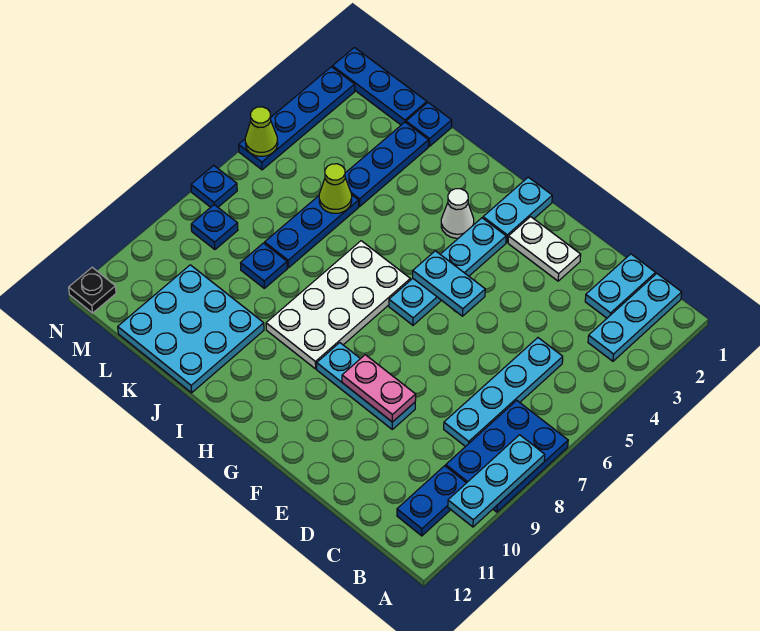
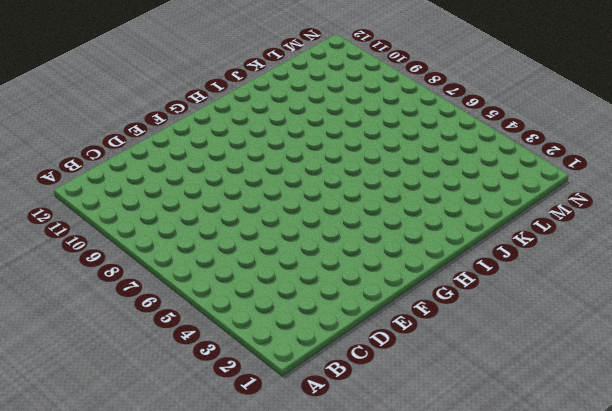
none -> blue 2x3 plate [446,400,568,512]
none -> cyan 1x3 plate [588,274,682,361]
none -> blue 1x2 plate [397,466,466,536]

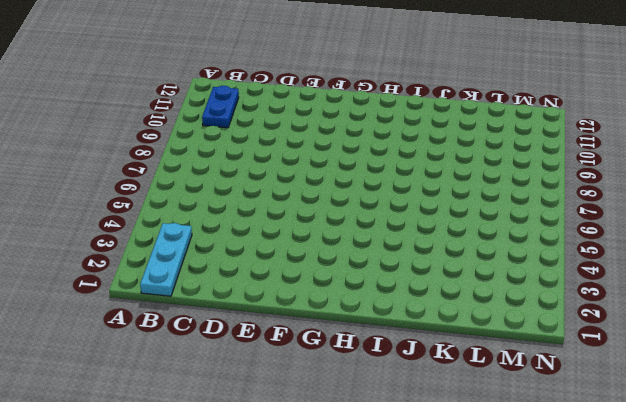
none -> blue 2x3 plate [446,400,568,512]
none -> cyan 1x2 plate [585,254,655,318]
none -> cyan 1x4 plate [444,338,563,447]

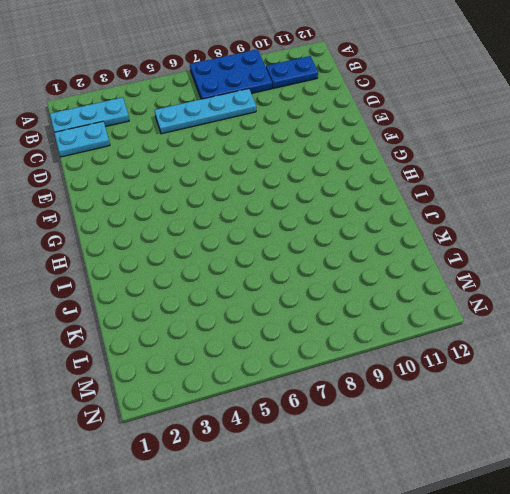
none -> white 1x2 plate [508,217,581,281]
none -> cyan 1x3 plate [317,343,415,429]
none -> cyan 1x2 plate [483,177,552,242]

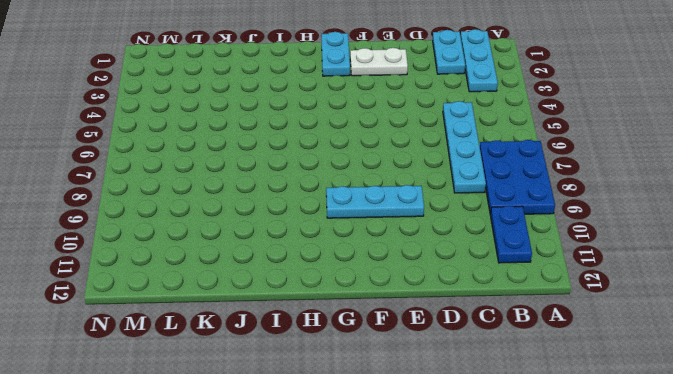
none -> cyan 1x4 plate [389,218,506,325]
none -> white 1x1 cone [441,189,474,238]
none -> white 2x4 plate [266,241,410,369]

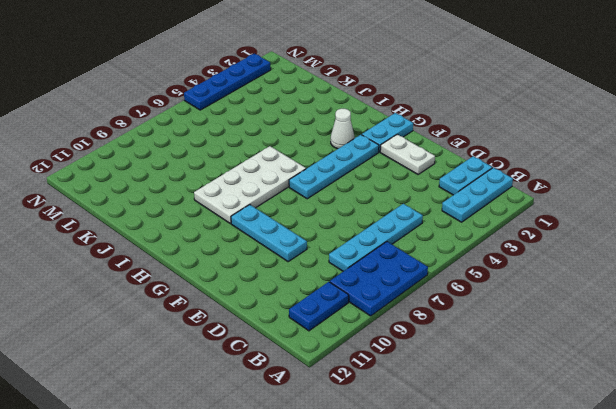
none -> cyan 3x3 plate [118,265,264,393]
none -> blue 1x1 plate [406,103,452,146]
none -> blue 1x3 plate [345,122,429,206]

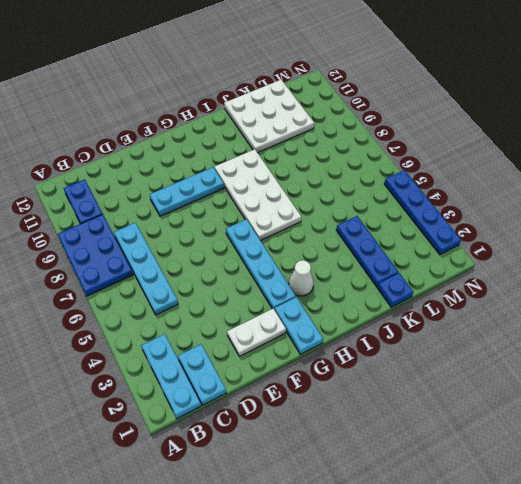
white 3x3 plate [224,80,314,153] -> cyan 3x3 plate [118,265,264,393]
none -> blue 1x3 plate [265,195,359,268]
none -> blue 1x1 plate [241,243,287,288]
none -> blue 1x3 plate [332,48,427,125]

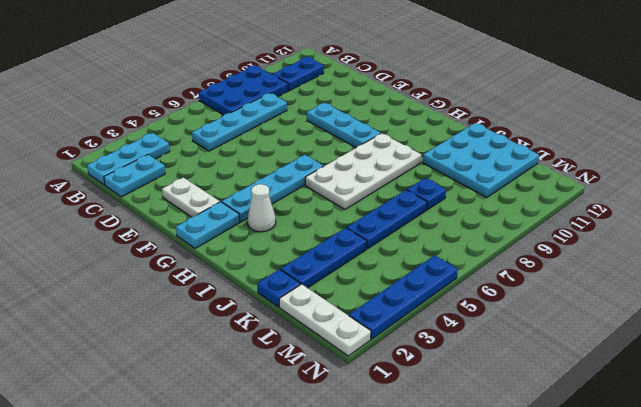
white 1x3 plate [279,284,371,356] -> blue 1x3 plate [332,48,427,125]
none -> blue 1x1 plate [191,205,238,250]
none -> blue 1x1 plate [191,165,237,207]
none -> black 1x1 plate [69,267,116,313]

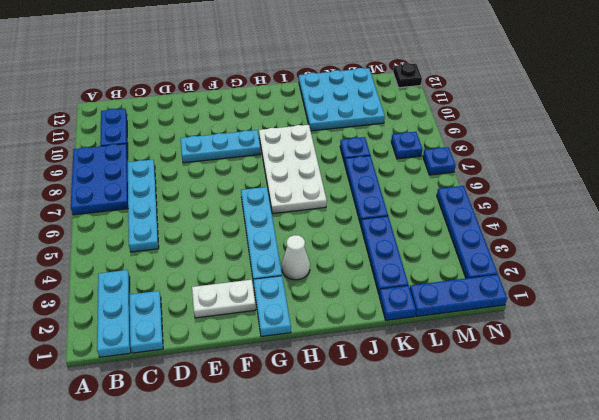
none -> cyan 1x3 plate [448,435,545,527]
none -> pink 1x2 plate [342,355,416,422]
none -> cyan 1x2 plate [413,251,485,316]

